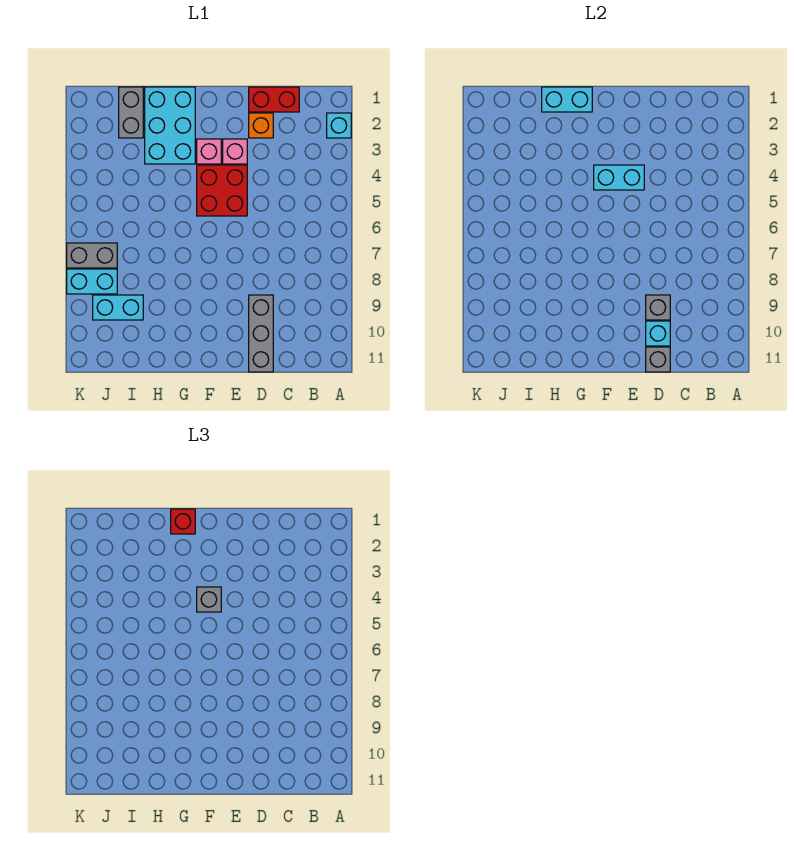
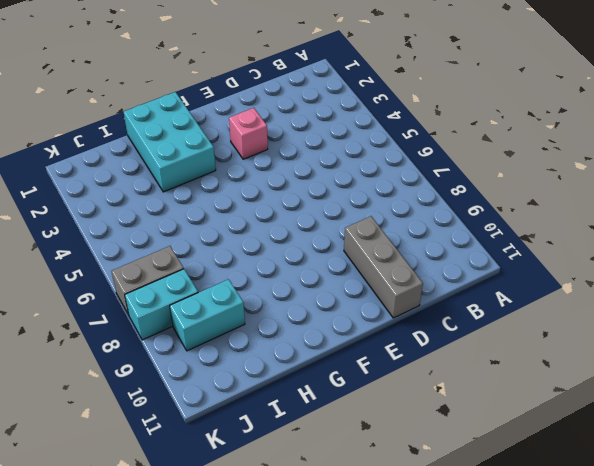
none -> cyan 1x1 brick [327,113,351,138]
none -> red 1x2 brick [249,87,299,112]
none -> orange 1x1 brick [249,113,273,138]

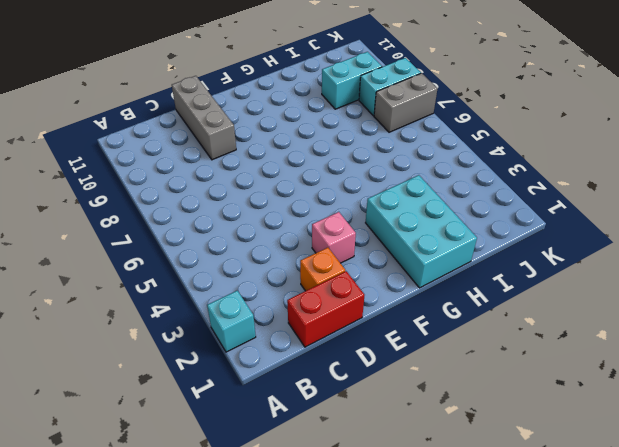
none -> red 2x2 brick [197,165,247,216]
none -> pink 1x1 brick [197,139,221,164]
none -> grey 1x2 brick [119,87,143,138]

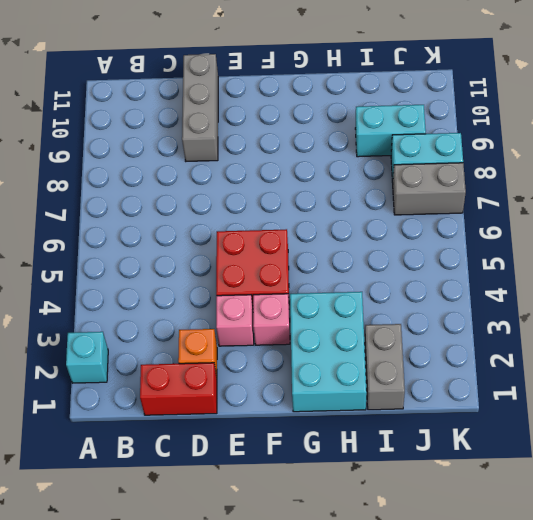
none -> grey 1x1 brick [646,295,670,320]
none -> cyan 1x1 brick [646,321,670,346]
none -> grey 1x1 brick [646,347,670,372]

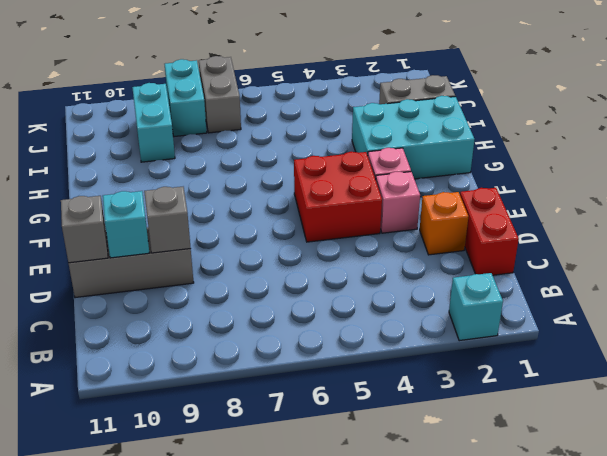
none -> cyan 1x2 brick [594,165,644,190]
none -> cyan 1x2 brick [542,87,592,112]
none -> grey 1x1 brick [197,587,221,612]

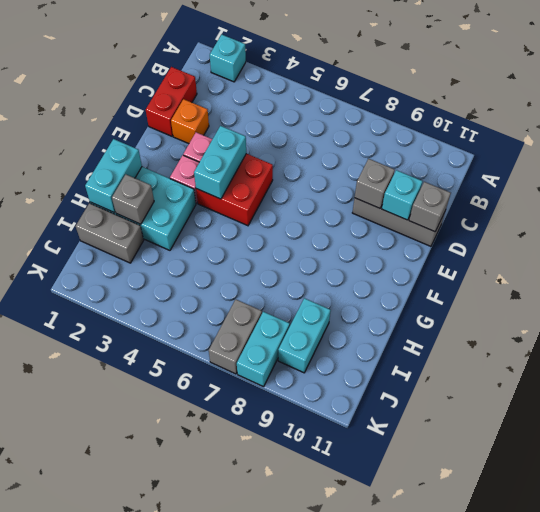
grey 1x1 brick [112,174,154,224] -> grey 1x1 brick moved to [197,587,221,612]
none -> red 1x1 brick [171,509,195,534]

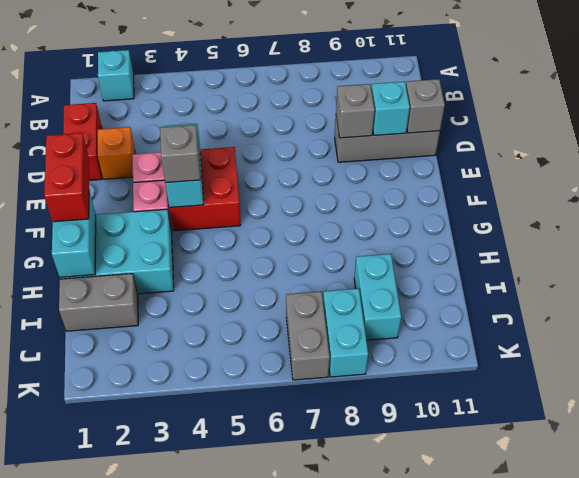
red 1x2 brick [44,133,89,222] -> red 1x1 brick [171,509,195,534]

